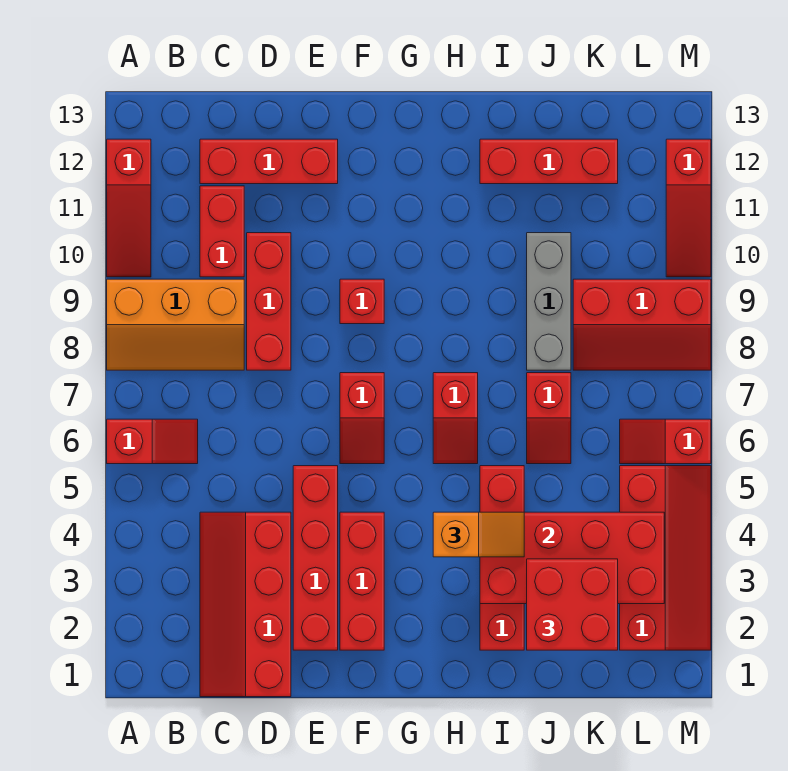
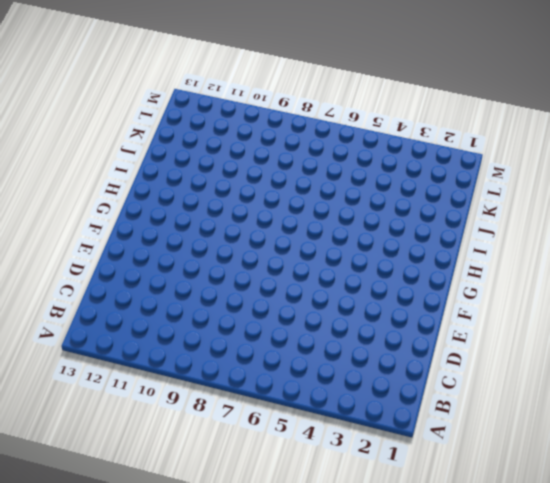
none -> red 1x2 slope [107,419,198,464]
none -> orange 2x3 slope [107,279,244,370]
none -> red 1x3 slope [107,139,151,277]

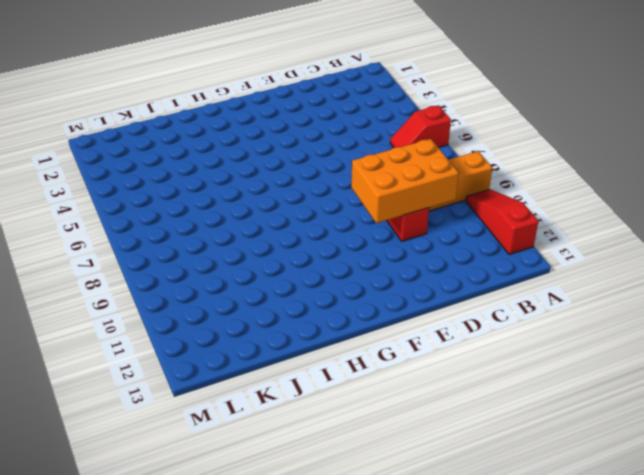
orange 2x3 brick [351,139,459,223] -> none
none -> red 2x4 slope [200,512,291,697]
none -> red 1x2 brick [200,186,244,277]
none -> red 1x3 brick [200,139,338,184]

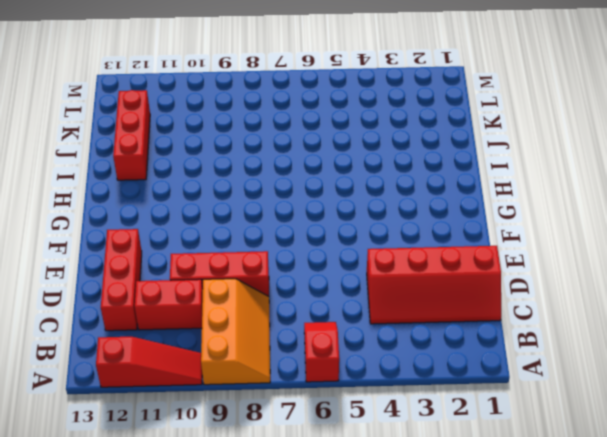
none -> red 1x4 brick [293,466,338,650]
none -> red 1x3 brick [340,512,384,650]
none -> red 1x2 slope [340,373,384,464]

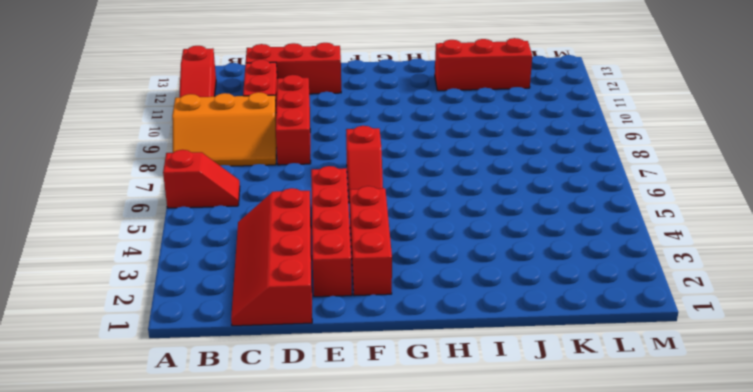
none -> red 1x1 brick [340,279,384,324]
none -> red 1x2 slope [433,373,478,464]
none -> red 1x4 brick [480,466,524,650]

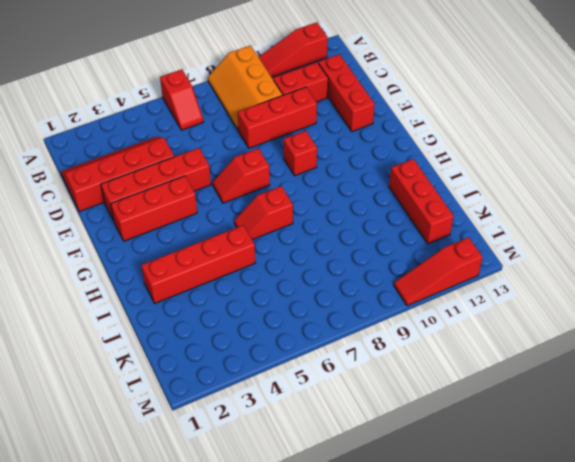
none -> red 1x2 slope [527,373,571,464]
none -> grey 1x3 brick [527,233,571,370]
none -> red 2x3 slope [573,279,711,370]

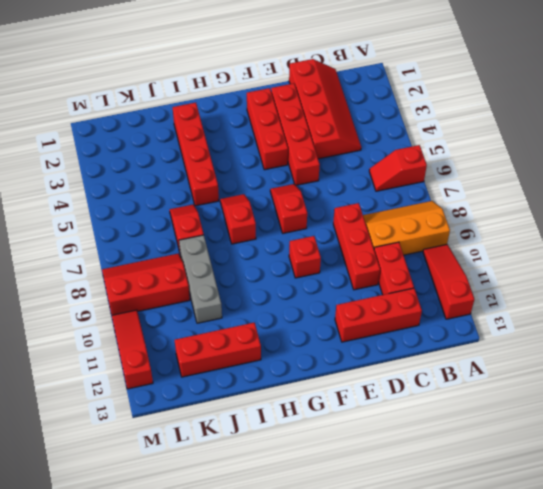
none -> red 2x4 slope [620,466,711,650]
none -> red 1x2 slope [620,419,711,464]
none -> red 2x4 brick [480,512,664,604]

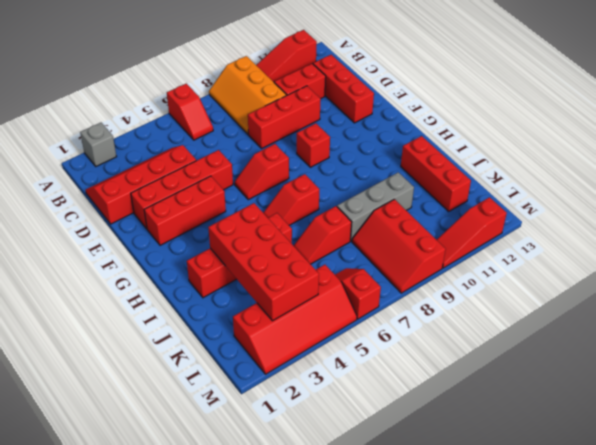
grey 1x1 brick [80,123,117,166] -> none
none -> orange 1x2 slope [433,512,524,557]
none -> red 2x2 brick [527,559,618,650]

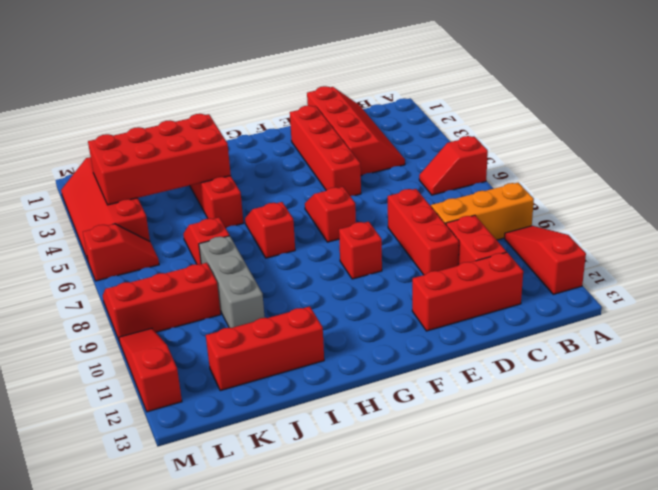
none -> red 1x3 brick [340,512,384,650]
none -> orange 1x2 slope [433,512,524,557]
none -> red 2x2 brick [527,559,618,650]

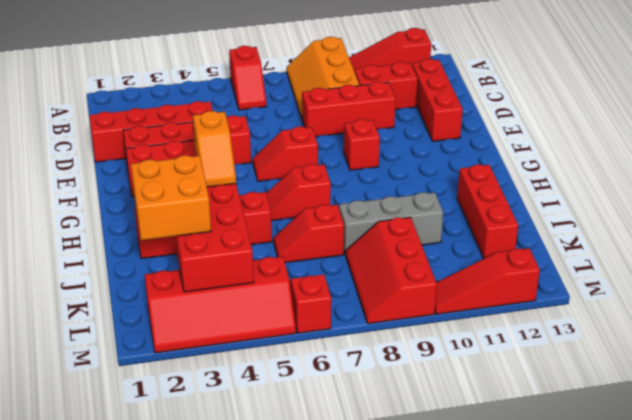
orange 2x2 brick [131,155,211,240] -> red 2x2 brick [527,559,618,650]

